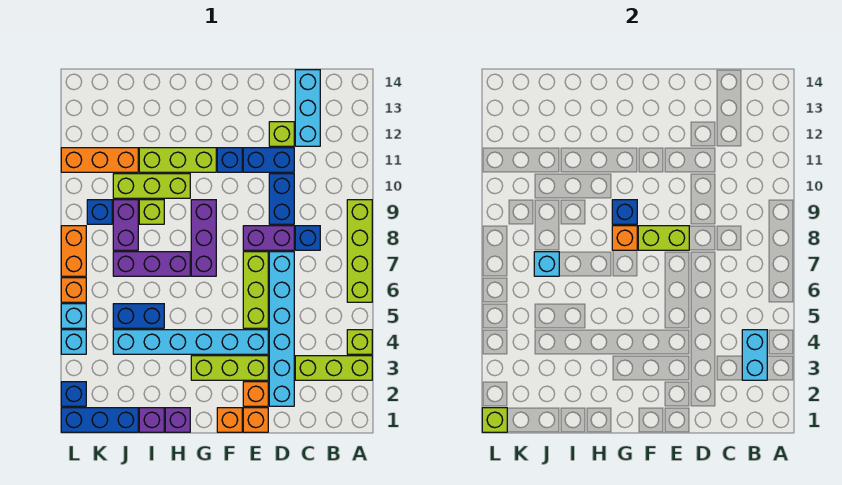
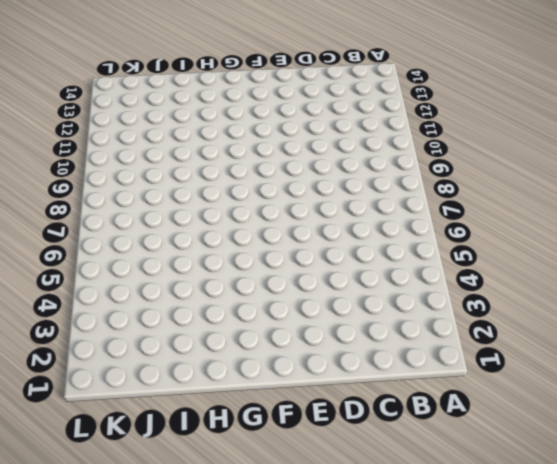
none -> lime 1x3 brick [295,356,372,380]
none -> lime 1x1 brick [347,330,372,354]
none -> lime 1x4 brick [347,200,372,302]
none -> blue 1x1 brick [295,226,320,250]

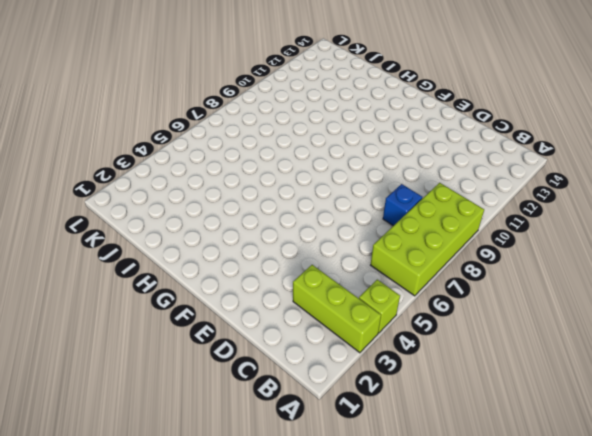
lime 2x4 brick [371,183,484,296] -> lime 1x4 brick [347,200,372,302]
none -> cyan 1x3 brick [295,70,320,146]
none -> cyan 1x6 brick [269,252,294,406]
none -> purple 1x2 brick [243,226,294,250]
none -> blue 1x2 brick [269,174,294,224]

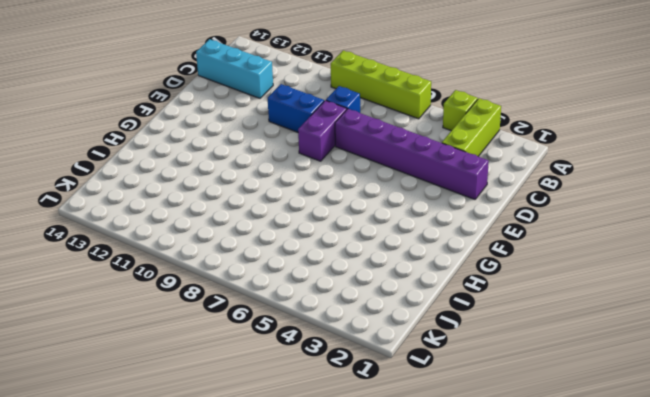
purple 1x6 brick [335,109,489,199] -> cyan 1x6 brick [269,252,294,406]
none -> blue 1x2 brick [243,148,294,172]
none -> lime 1x1 brick [269,122,294,146]
none -> orange 1x1 brick [243,408,268,432]
none -> orange 1x1 brick [243,382,268,406]

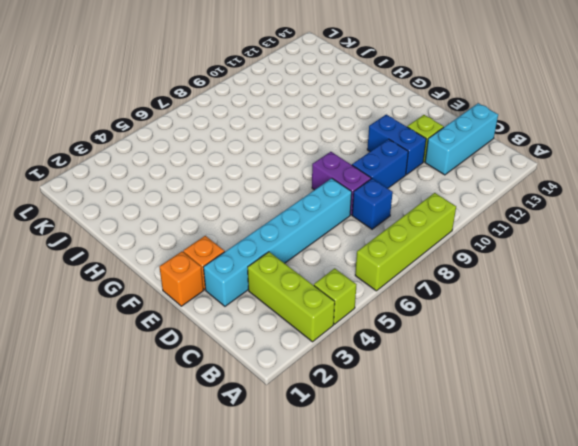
none -> lime 1x3 brick [191,356,268,380]
none -> cyan 1x6 brick [113,330,268,354]
none -> lime 1x3 brick [243,252,268,328]
none -> orange 1x1 brick [217,408,242,432]

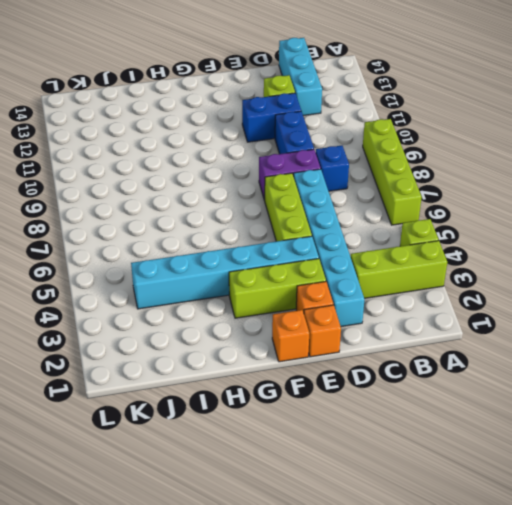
none -> blue 1x1 brick [217,148,242,172]
none -> purple 1x3 brick [191,200,216,276]
none -> lime 1x3 brick [139,148,216,172]
none -> purple 1x1 brick [165,408,190,432]

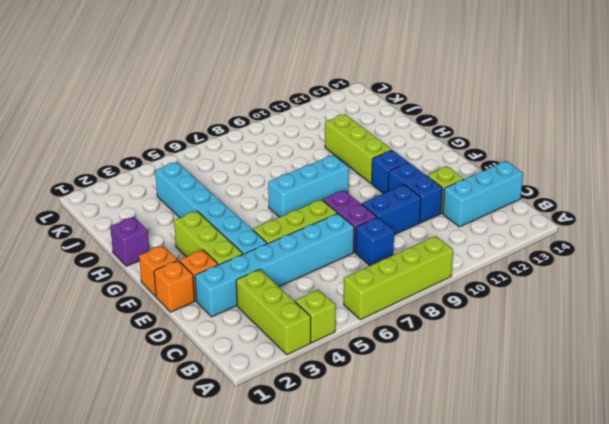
cyan 1x3 brick [268,155,349,217] -> purple 1x3 brick [191,200,216,276]
none -> purple 1x3 brick [113,252,190,276]
none -> lime 1x3 brick [113,174,190,198]
none -> purple 1x1 brick [139,408,164,432]
none -> blue 1x2 brick [113,304,164,328]

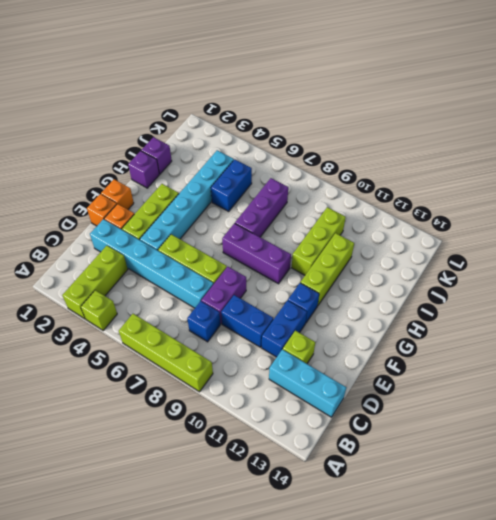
none -> lime 1x1 brick [139,200,164,224]
none -> blue 1x3 brick [61,408,138,432]
none -> purple 1x2 brick [113,200,138,250]
none -> orange 1x3 brick [61,148,138,172]

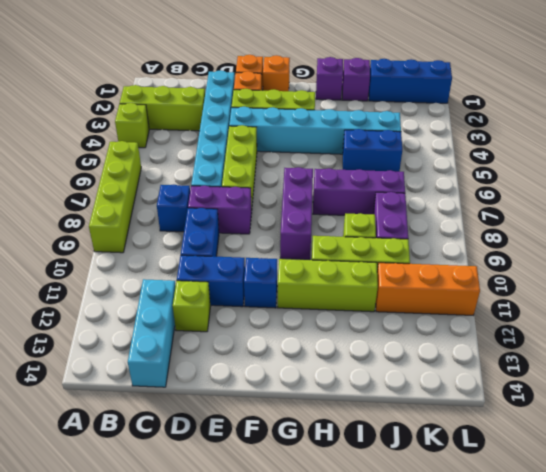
none -> blue 1x1 brick [87,200,112,224]
none -> blue 1x1 brick [61,382,86,406]
none -> cyan 1x1 brick [61,330,86,354]
none -> cyan 1x1 brick [61,304,86,328]

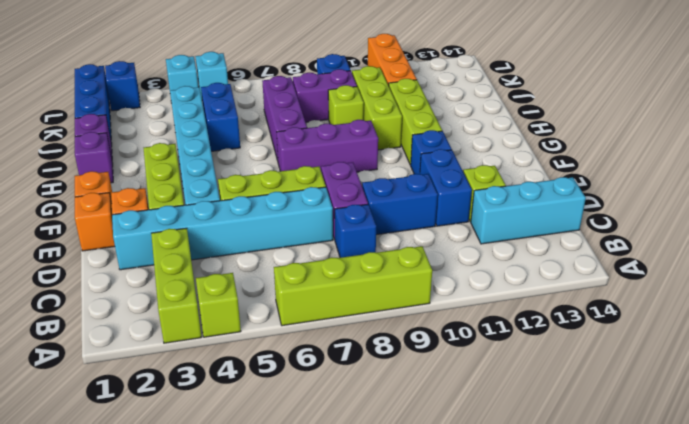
none -> orange 1x1 brick [61,278,86,302]
none -> orange 1x2 brick [61,226,86,276]
none -> cyan 1x2 brick [742,330,767,380]
none -> lime 1x2 brick [638,226,689,250]

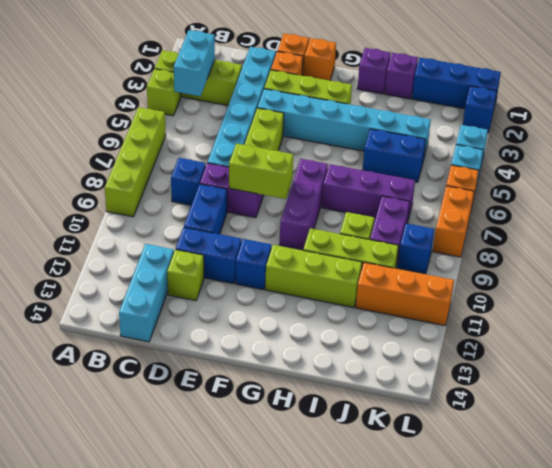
none -> orange 1x1 brick [612,226,637,250]
none -> blue 1x1 brick [612,200,637,224]
none -> cyan 1x1 brick [534,252,559,276]
none -> lime 1x1 brick [482,408,507,432]

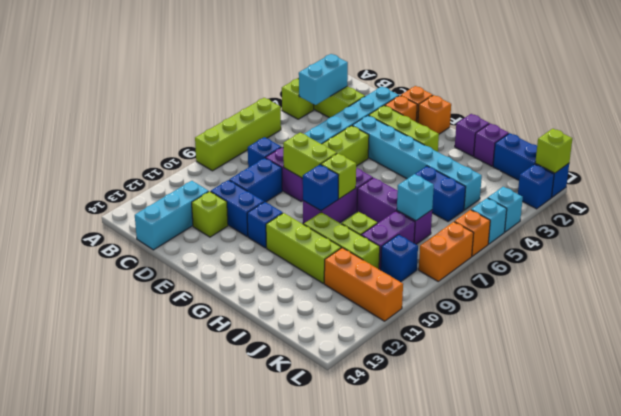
lime 1x1 brick [321,153,356,199] -> orange 1x1 brick [612,226,637,250]

